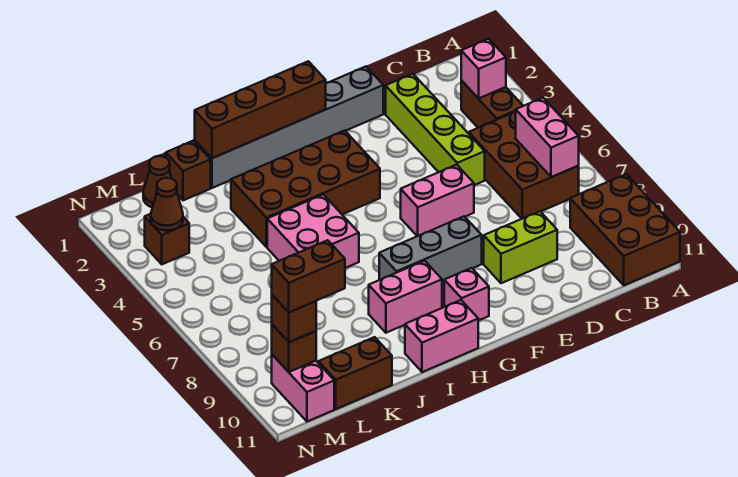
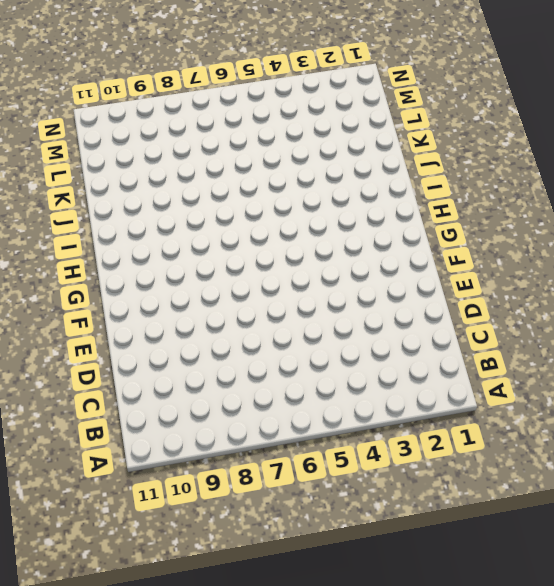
none -> brown 2x3 brick [570,174,680,285]
none -> brown 1x2 brick [461,81,523,128]
none -> brown 2x3 brick [469,112,579,219]

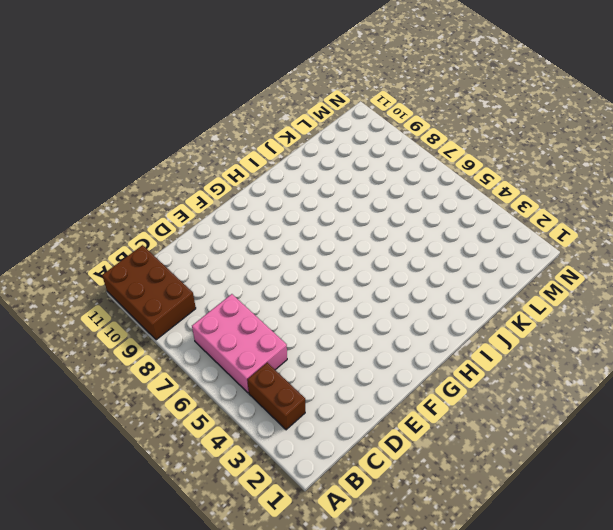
pink 2x3 brick [192,294,287,393] -> brown 2x3 brick [469,112,579,219]
none -> lime 1x4 brick [386,74,485,185]
none -> lime 1x2 brick [484,211,557,283]
none -> grey 1x6 brick [195,67,383,188]

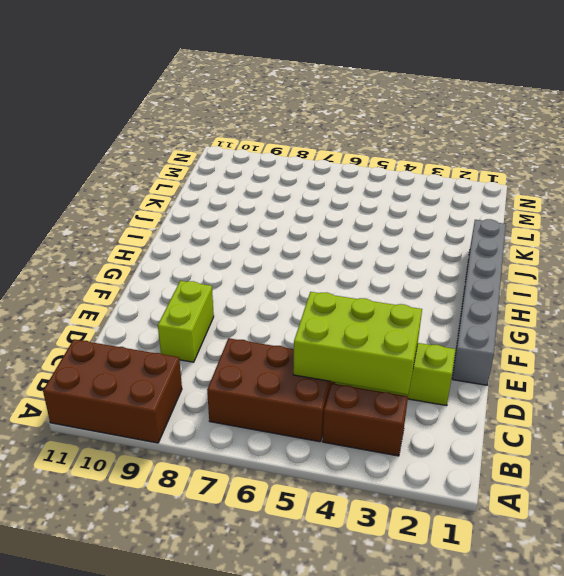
lime 2x3 brick [293,292,422,394] -> none
none -> pink 1x2 brick [401,165,474,236]
none -> grey 1x3 brick [379,216,482,281]
none -> brown 2x4 brick [231,130,380,247]

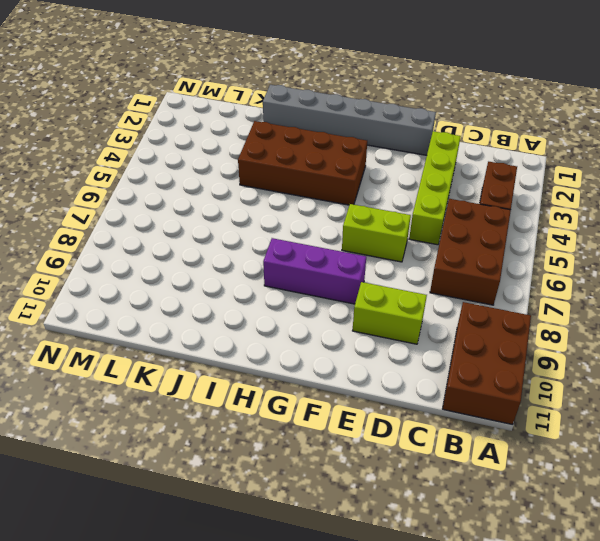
lime 1x2 brick [342,204,411,262] -> pink 1x2 brick [401,165,474,236]
purple 1x3 brick [263,238,366,304] -> grey 1x3 brick [379,216,482,281]
none -> pink 1x1 brick [444,268,489,321]
none -> pink 1x2 brick [369,261,442,333]
none -> pink 1x2 brick [405,300,478,372]

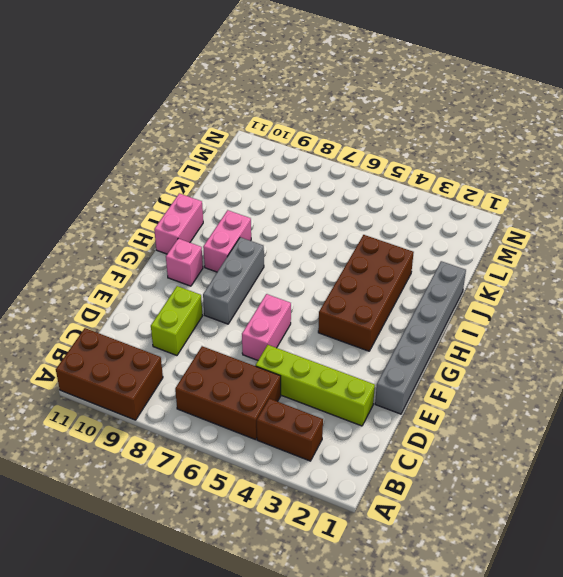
none -> pink 2x2 brick [267,194,359,268]
none -> brown 1x1 brick [166,141,211,200]
none -> brown 1x2 brick [318,337,392,409]

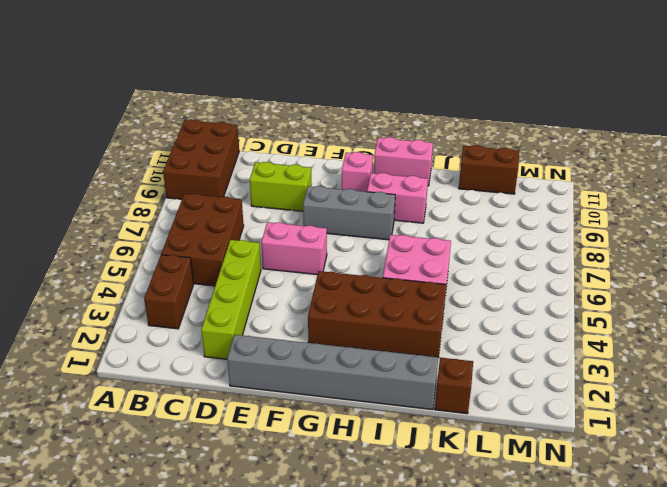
none -> brown 1x1 cone [143,156,171,208]
none -> brown 1x1 brick [145,214,189,264]
none -> pink 1x2 brick [272,355,334,422]

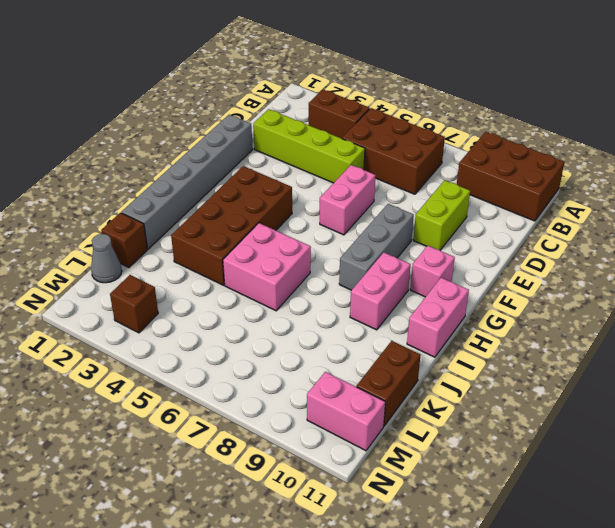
grey 1x1 cone [91,234,122,283] -> brown 1x1 cone [143,156,171,208]
none -> pink 1x1 brick [461,39,506,99]
none -> pink 1x2 brick [516,98,579,177]
none -> brown 1x4 brick [195,61,326,158]

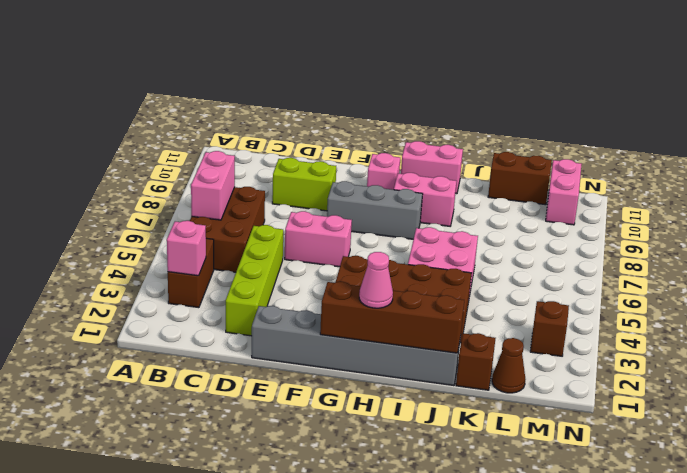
pink 1x1 cone [359,252,393,308] -> none
none -> brown 2x3 brick [570,174,680,285]
none -> brown 1x1 cone [151,178,183,231]
none -> brown 1x1 brick [272,325,316,372]

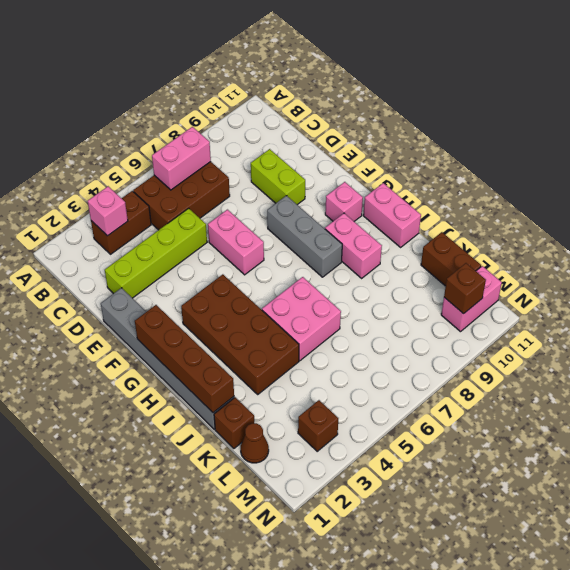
none -> brown 2x3 brick [570,174,680,285]
none -> brown 1x1 cone [151,178,183,231]
none -> brown 1x1 brick [272,295,316,342]

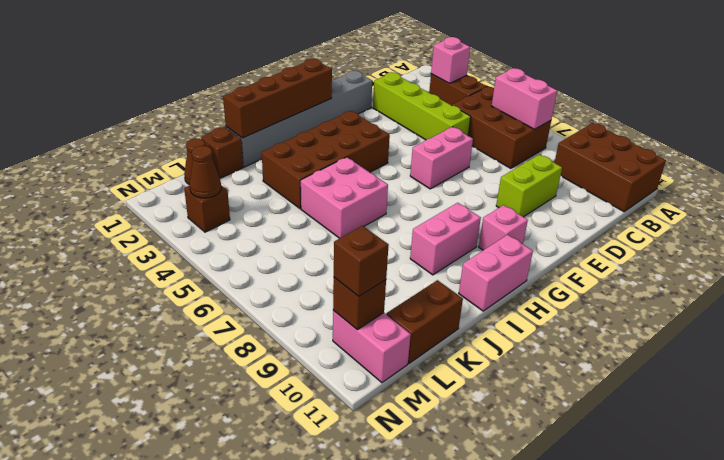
none -> grey 1x3 brick [379,216,482,281]
none -> brown 1x2 brick [272,240,345,312]

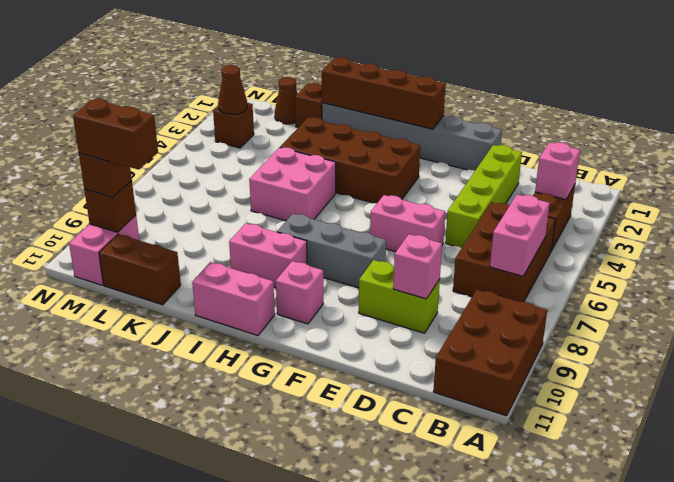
pink 1x1 brick [393,234,442,299] -> none

